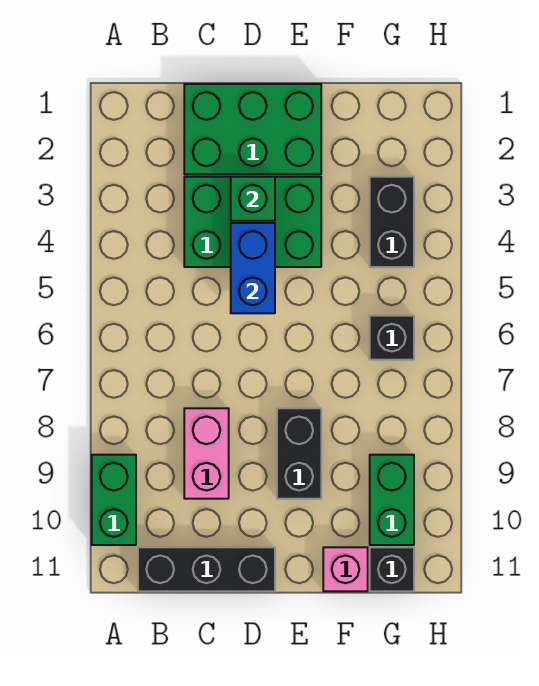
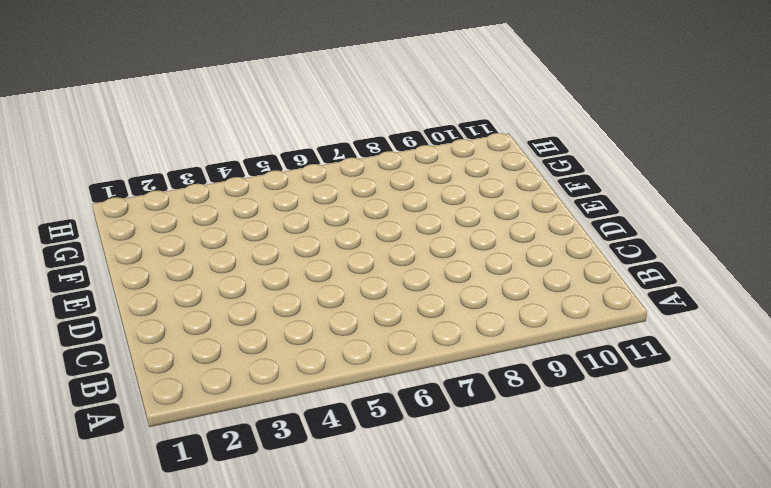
none -> green 1x2 brick [92,455,136,545]
none -> black 1x3 brick [138,547,275,591]
none -> green 2x3 brick [184,84,321,174]

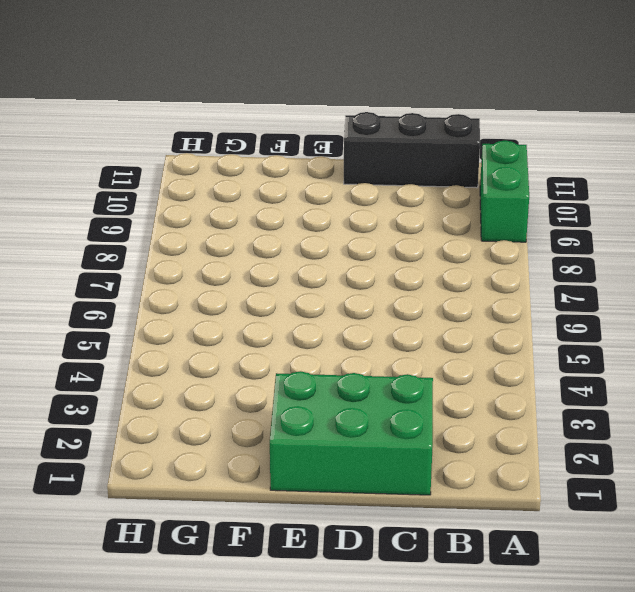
none -> green 2x3 brick [184,177,321,267]
none -> pink 1x2 brick [184,408,229,499]
none -> black 1x2 brick [277,408,321,499]

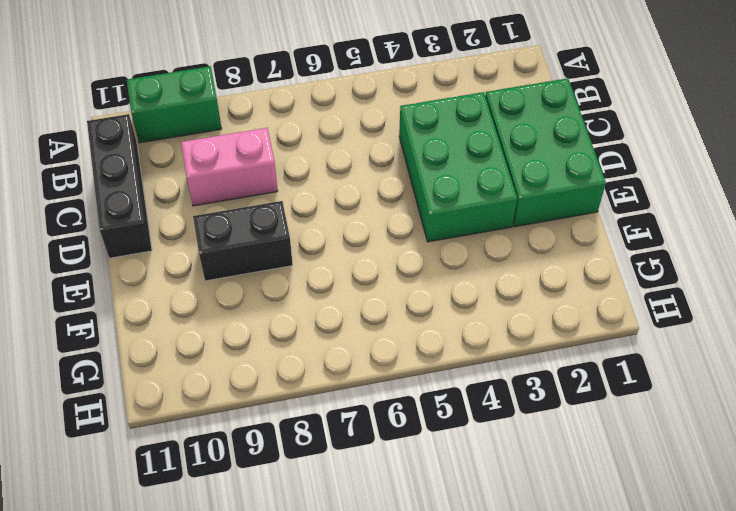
none -> pink 1x1 brick [323,547,368,591]
none -> black 1x2 brick [370,177,414,267]
none -> black 1x1 brick [370,316,414,360]

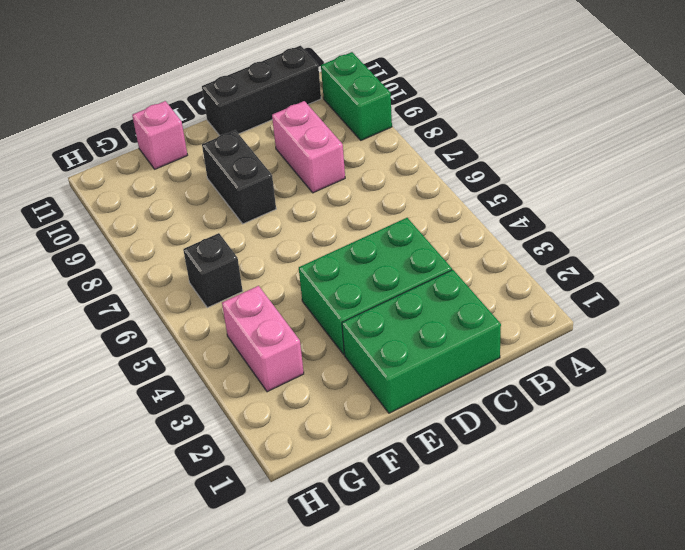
pink 1x2 brick [222,286,304,392] -> black 1x2 brick [370,177,414,267]
none -> green 1x2 brick [370,455,414,545]
none -> black 1x1 brick [370,547,414,591]
none -> green 1x1 brick [231,177,275,221]

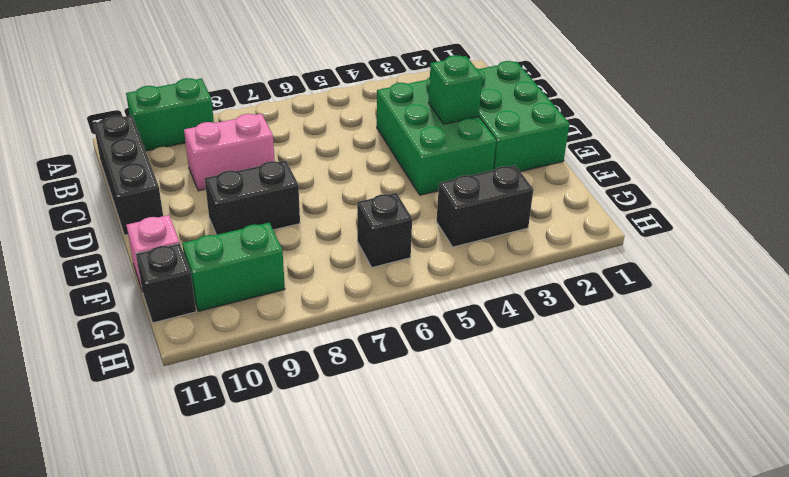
none -> blue 1x2 brick [231,223,275,313]

